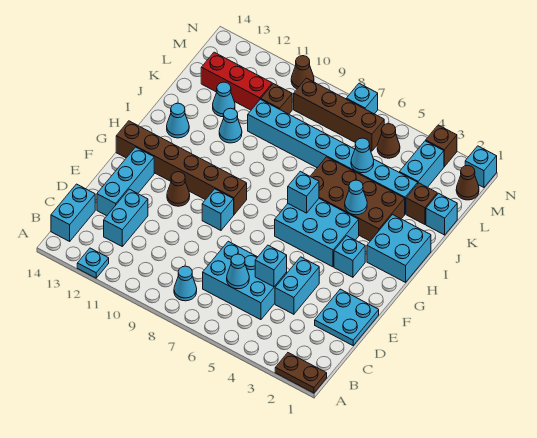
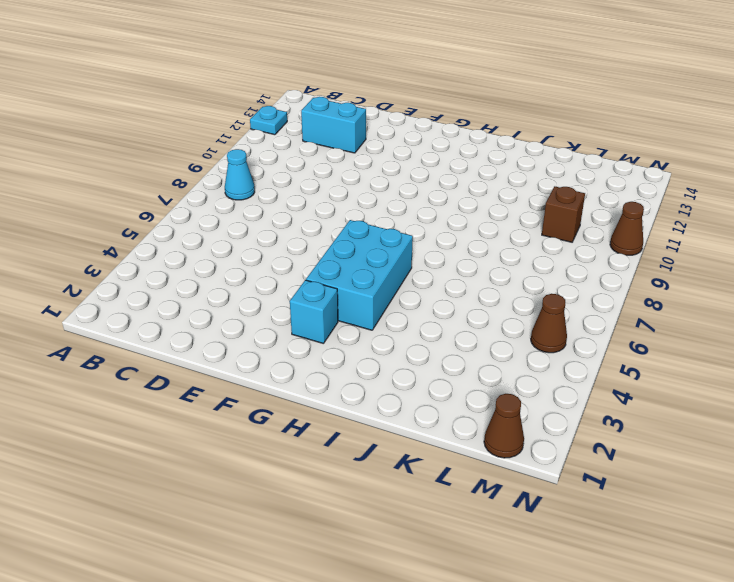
none -> brown 1x2 plate [275,353,327,393]
none -> cyan 1x2 brick [51,184,95,241]
none -> cyan 2x3 brick [203,241,287,320]
none -> cyan 2x2 plate [315,289,379,345]

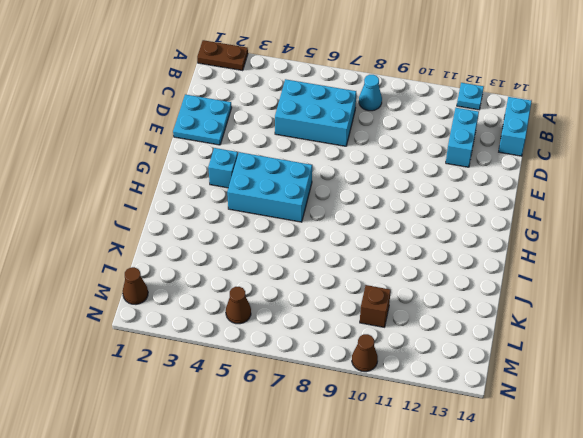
none -> cyan 1x2 brick [275,257,319,314]
none -> cyan 1x3 brick [97,147,154,216]
none -> cyan 1x1 brick [202,189,234,230]
none -> brown 1x1 cone [167,172,190,206]

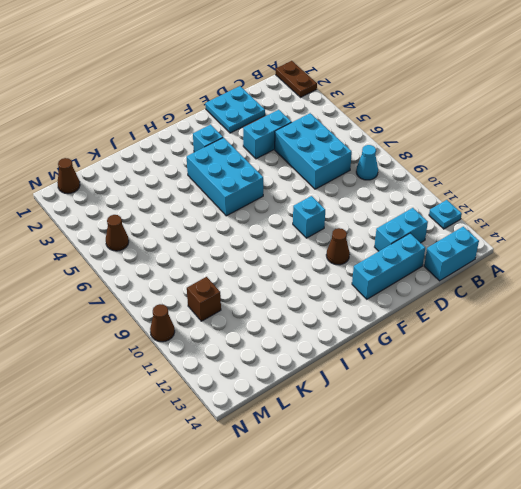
none -> brown 1x6 brick [116,121,247,214]
none -> cyan 2x2 brick [367,215,431,282]
none -> brown 2x4 brick [310,157,405,241]
none -> cyan 1x1 cone [167,103,189,138]

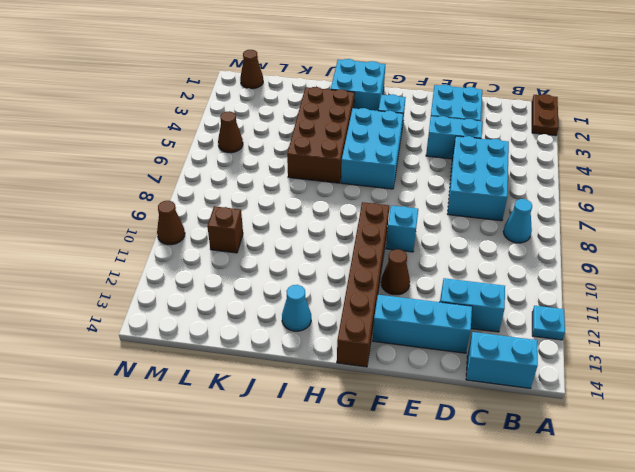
none -> cyan 1x1 cone [219,108,242,143]
none -> cyan 1x1 brick [426,193,457,235]
none -> brown 1x1 brick [406,183,437,224]
none -> cyan 1x8 brick [248,99,418,214]

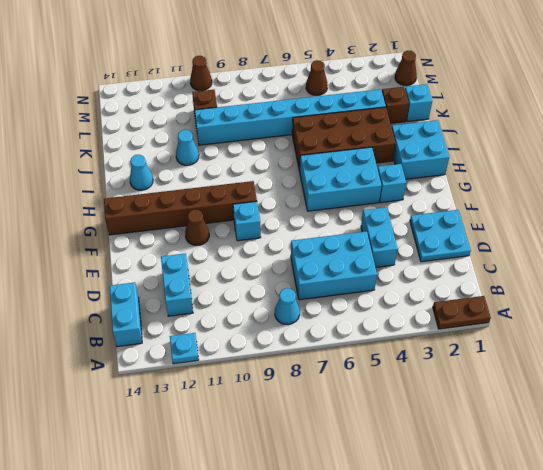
none -> cyan 1x3 brick [97,147,154,216]
none -> cyan 1x1 cone [213,82,235,117]
none -> cyan 1x2 brick [399,141,444,187]
none -> red 1x3 brick [201,52,272,110]

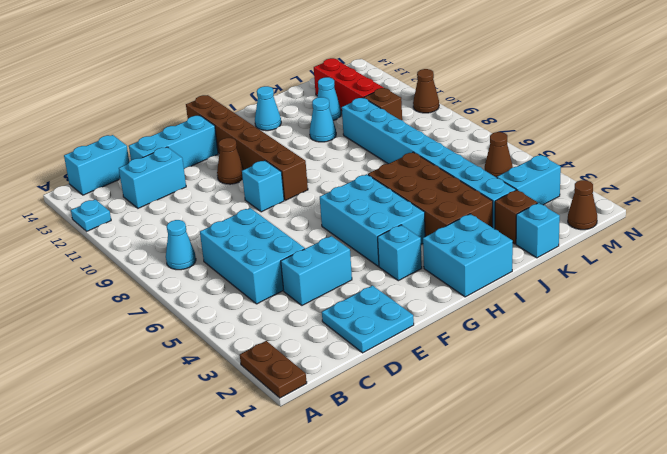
none -> brown 1x4 brick [294,78,384,151]
none -> cyan 1x1 brick [465,146,497,187]
none -> brown 1x1 brick [426,125,457,167]
none -> cyan 1x1 brick [346,83,378,114]

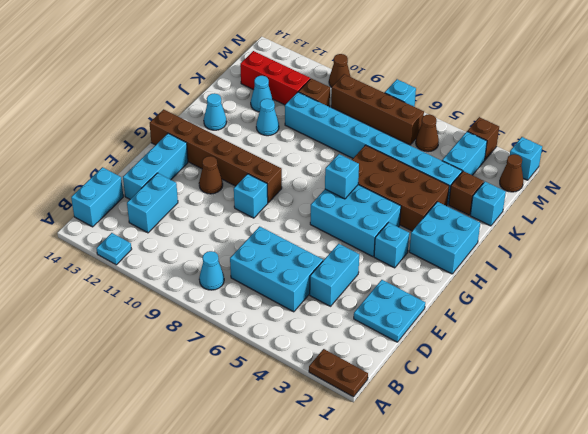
none -> cyan 1x1 cone [227,254,249,289]
none -> cyan 1x1 brick [255,245,287,287]
none -> cyan 1x1 cone [345,180,367,215]
none -> cyan 1x1 cone [351,138,374,173]

